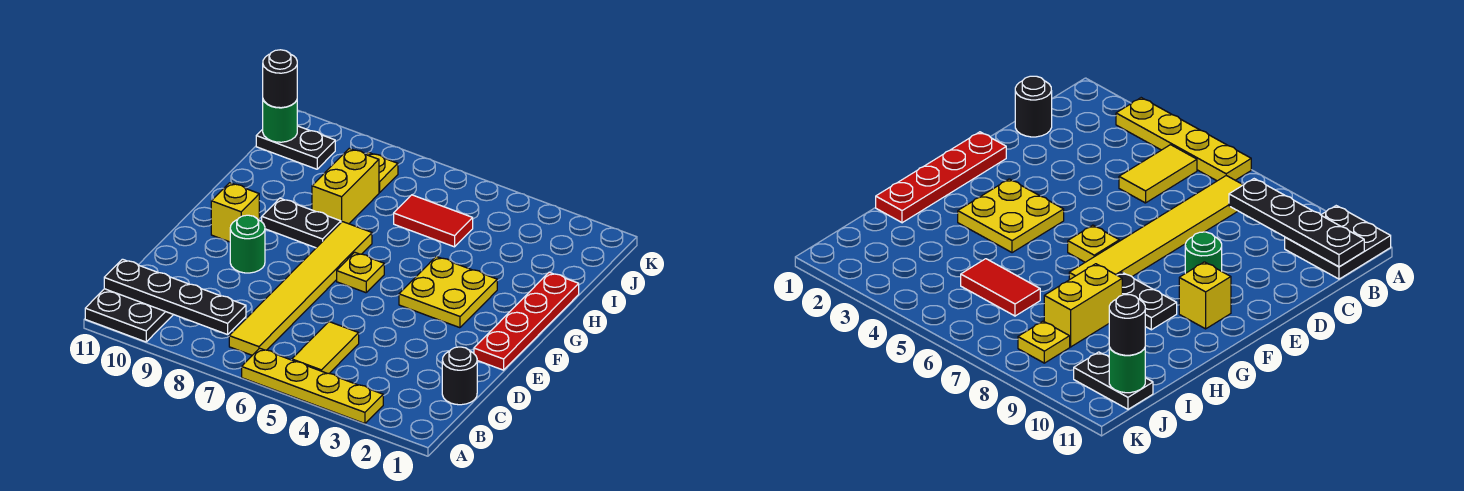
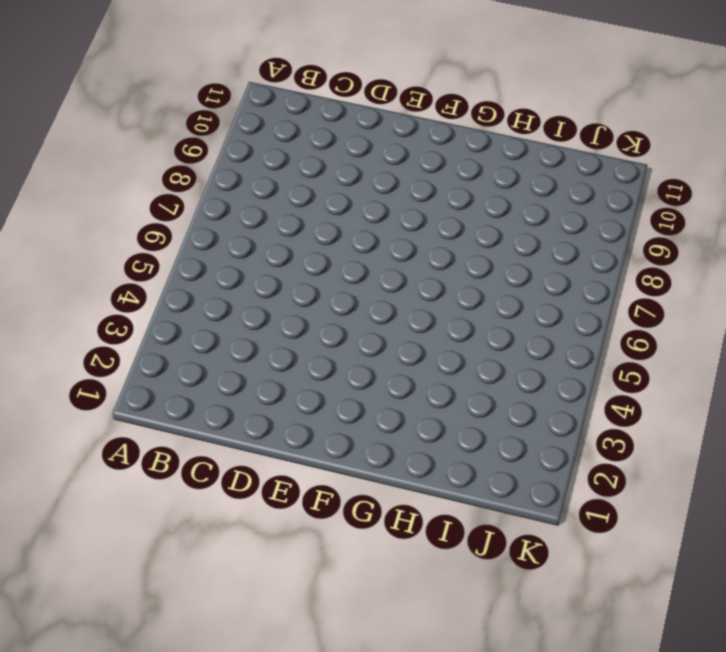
none -> yellow 1x4 plate [242,348,383,424]
none -> black 2x2 plate [85,289,173,342]
none -> yellow 1x2 tile [292,322,359,373]

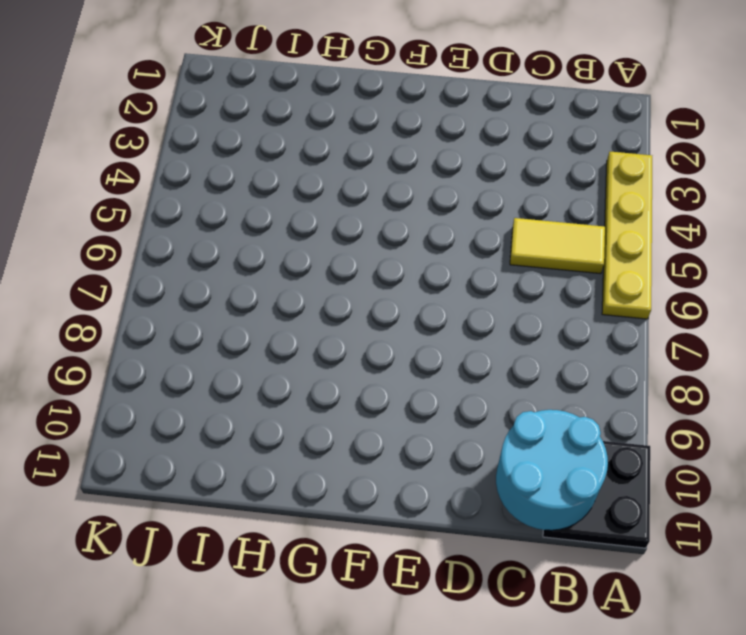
cyan 2x2 round brick [496,410,608,530] -> black 1x4 plate [104,259,246,335]
none -> yellow 1x6 tile [229,222,372,355]
none -> black 1x1 round brick [442,347,477,405]
none -> red 1x4 plate [474,272,579,370]

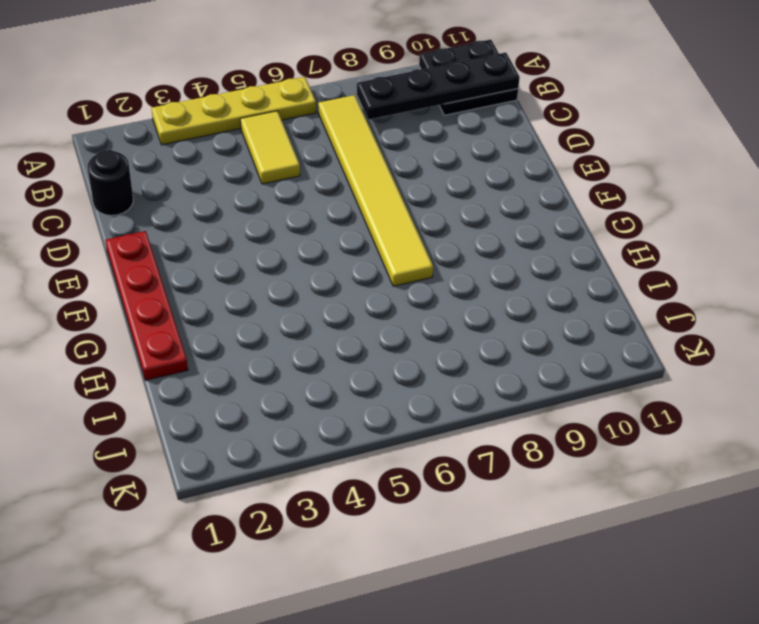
none -> green 1x1 round brick [230,215,265,273]
none -> yellow 2x2 plate [399,257,497,328]
none -> yellow 1x1 plate [337,252,384,293]

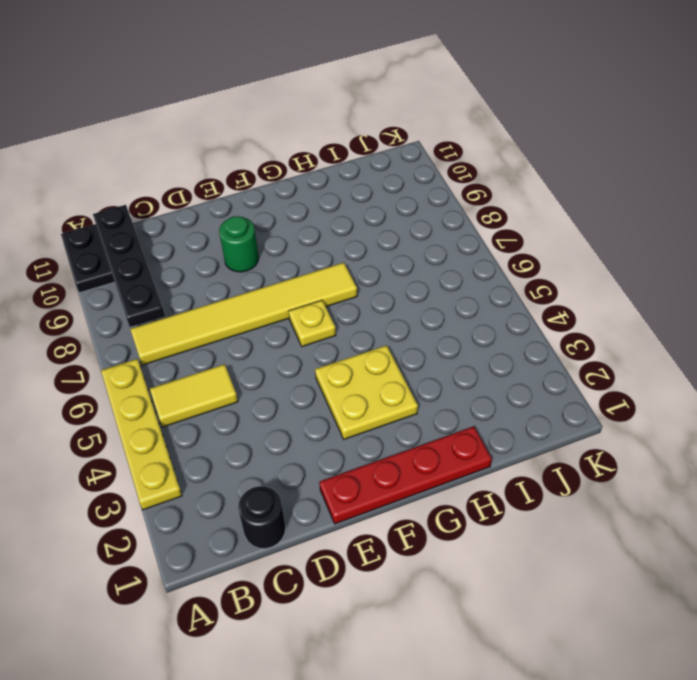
none -> yellow 1x1 brick [211,183,259,242]
none -> black 1x2 plate [262,198,341,248]
none -> yellow 1x2 brick [312,148,379,224]

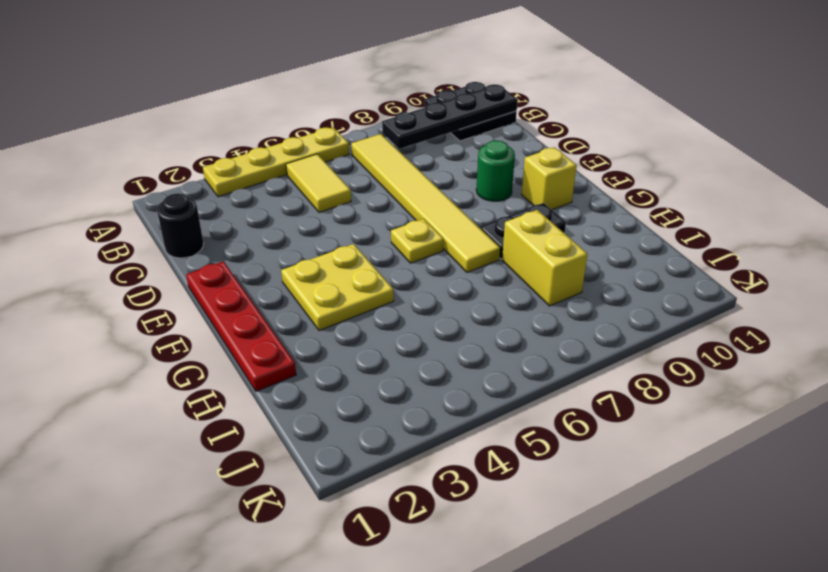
none -> red 1x2 tile [394,195,473,247]
none -> yellow 1x1 plate [366,152,398,193]
none -> black 1x2 plate [256,126,335,169]

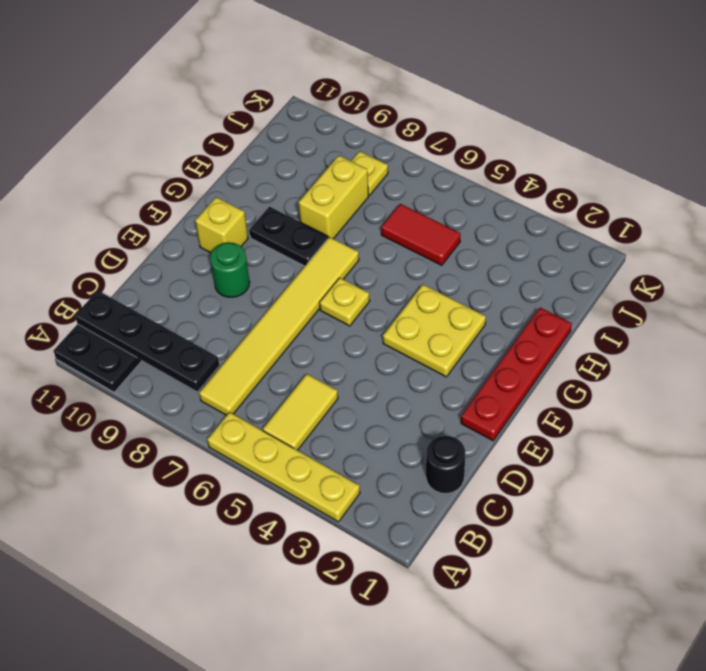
none -> black 1x2 plate [256,126,335,169]
none -> green 1x1 round brick [263,100,297,142]
none -> black 1x1 round brick [263,50,297,108]

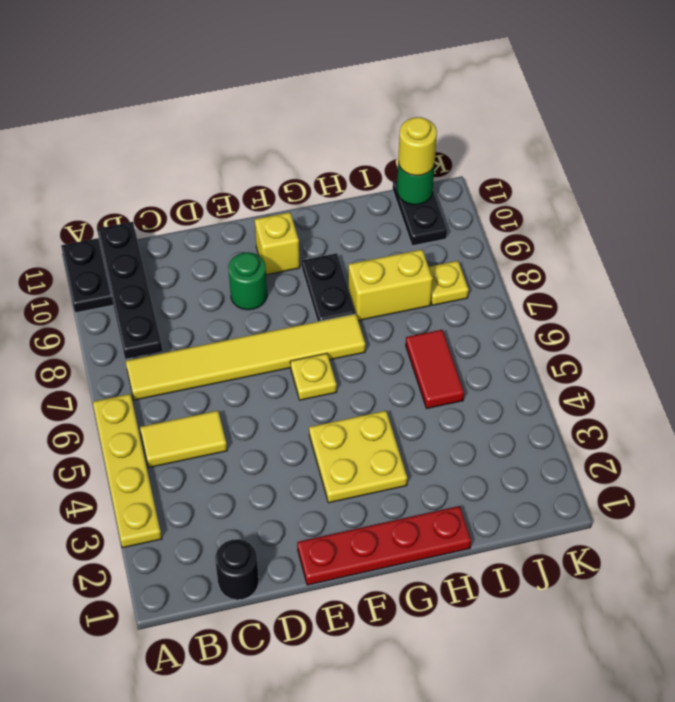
yellow 1x1 round brick [398,117,437,176] -> black 1x1 round brick [263,50,297,108]

